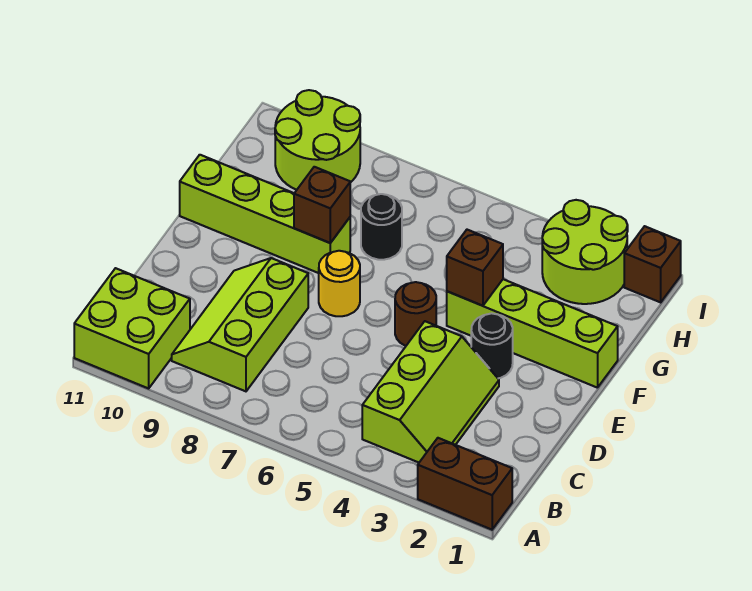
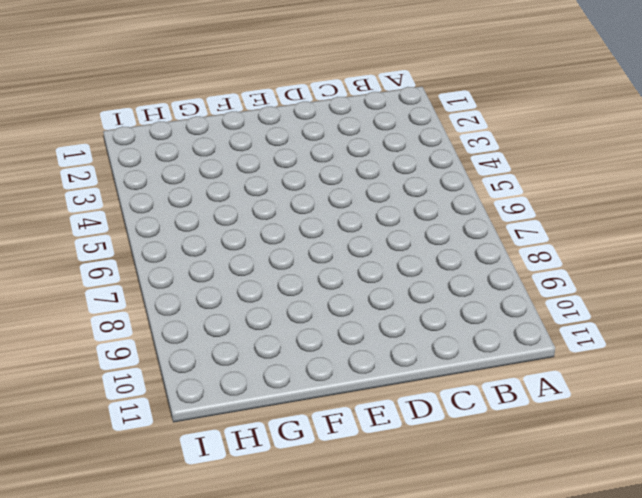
none -> brown 1x2 brick [418,438,512,530]
none -> lime 2x2 brick [74,268,190,388]
none -> lime 2x3 slope [362,321,499,463]

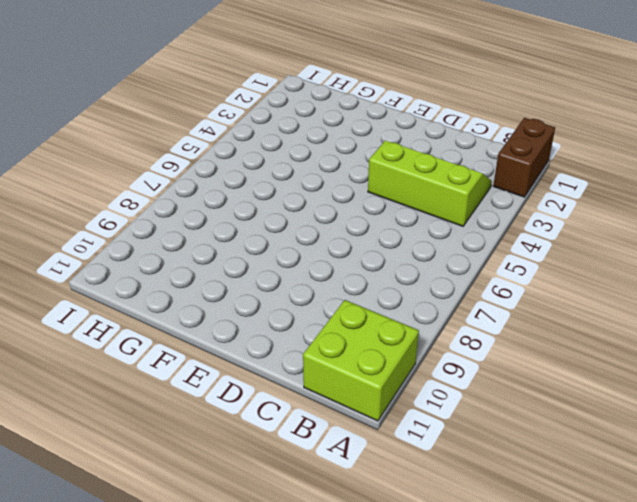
none -> lime 2x3 slope [172,258,308,391]
none -> black 1x1 round brick [471,313,513,378]
none -> brown 1x1 round brick [395,282,436,346]

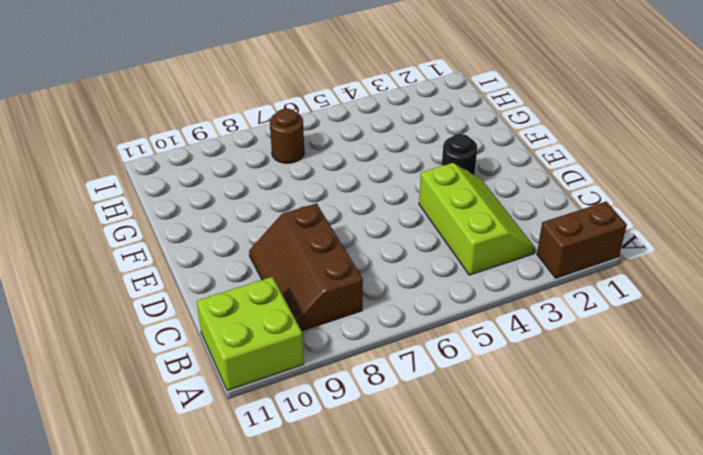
brown 2x3 slope [249,203,363,331] -> lime 2x3 slope [172,258,308,391]
brown 1x1 round brick [270,109,304,163] -> brown 1x1 round brick moved to [395,282,436,346]
none -> yellow 1x1 round brick [319,251,360,316]
none -> lime 1x4 brick [447,279,618,388]
none -> lime 1x4 brick [180,155,350,273]

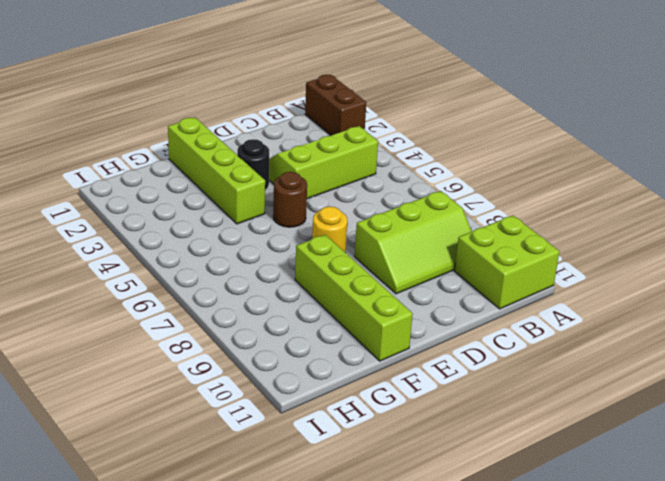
none -> black 1x1 round brick [361,194,402,260]
none -> lime 2x2 round brick [542,200,628,304]
none -> lime 2x2 round brick [275,90,360,190]

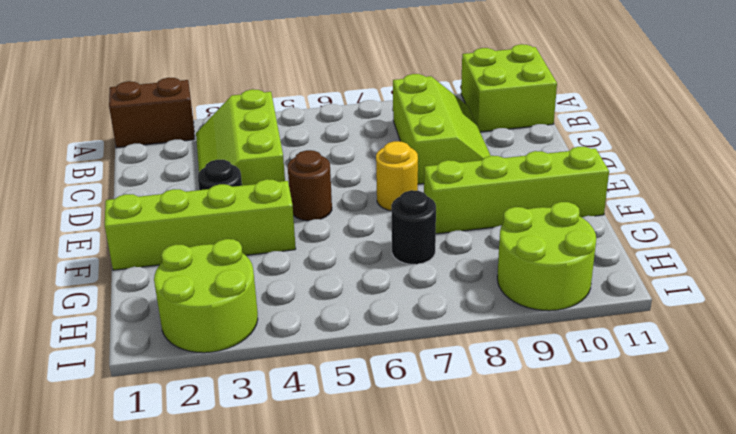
none -> brown 1x1 brick [624,226,681,302]
none -> brown 1x1 brick [447,230,503,306]
none -> brown 1x1 brick [294,167,350,243]

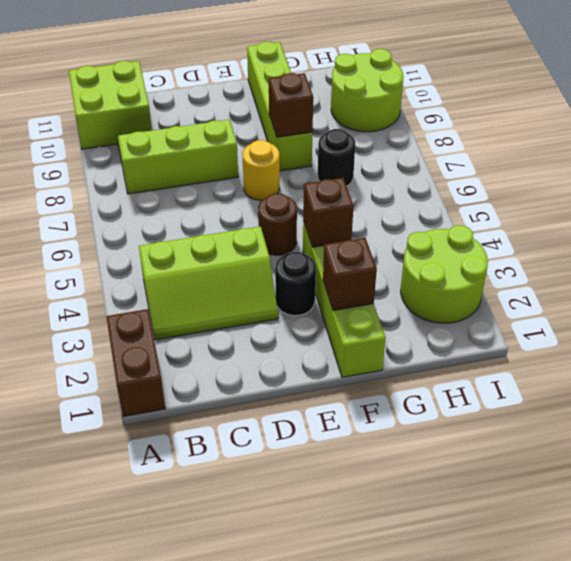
brown 1x1 brick [323,238,377,311] -> brown 1x1 brick moved to [624,226,681,302]

